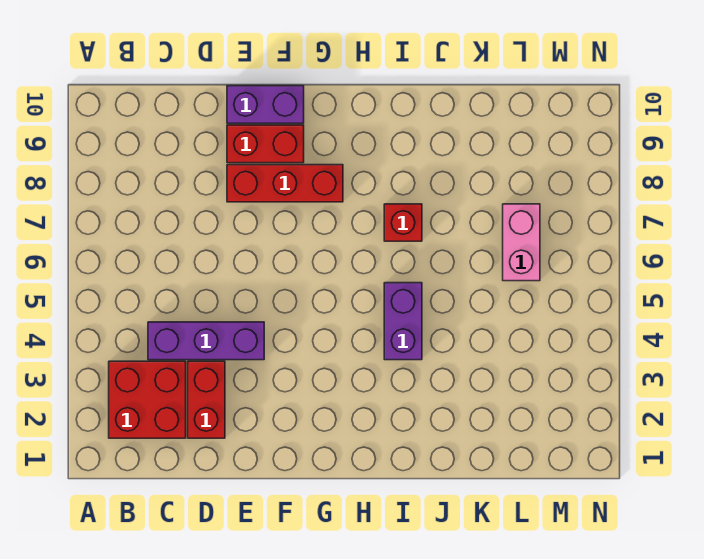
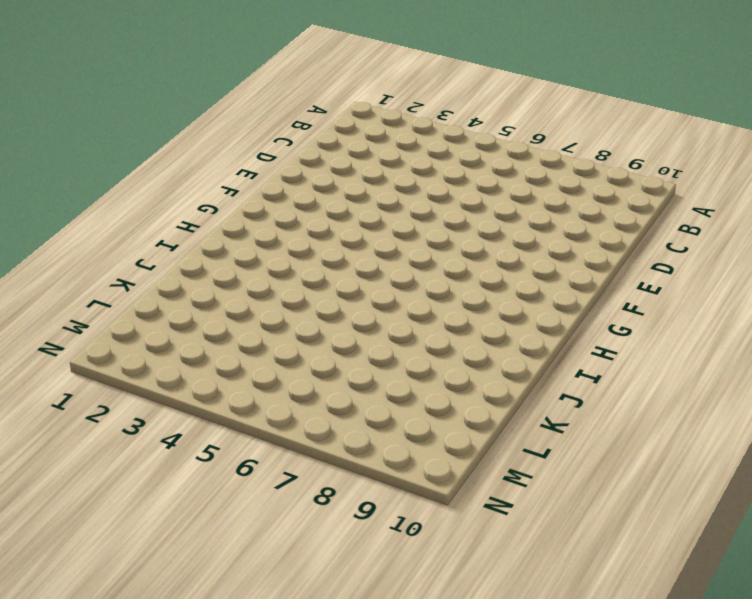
none -> red 2x2 brick [109,361,186,438]
none -> purple 1x3 brick [148,322,264,360]

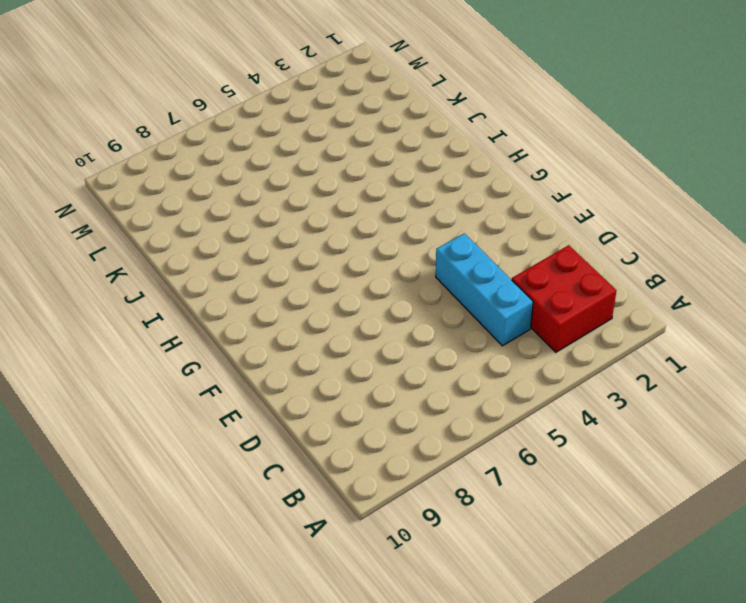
cyan 1x3 brick [436,233,533,346] -> purple 1x3 brick [148,322,264,360]
none -> red 1x2 brick [188,361,225,438]
none -> red 1x3 brick [227,165,343,202]

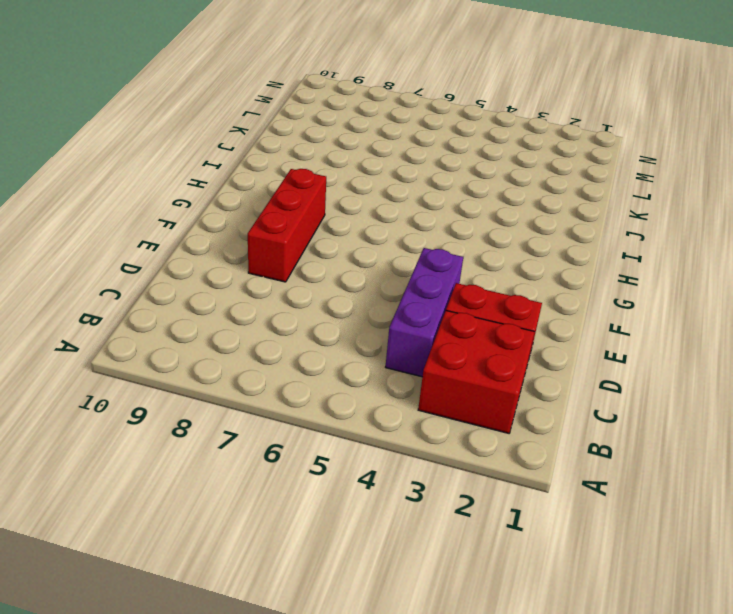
none -> red 1x2 brick [227,125,304,163]
none -> purple 1x2 brick [227,86,304,123]

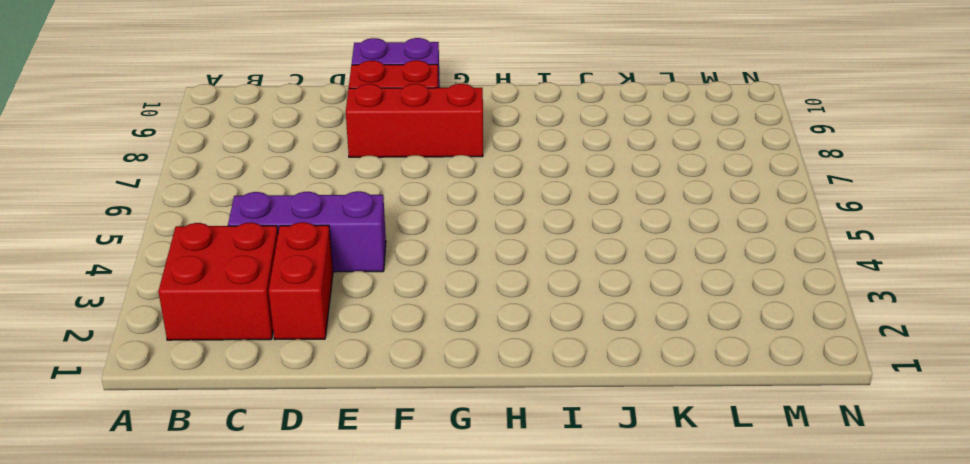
none -> purple 1x2 brick [384,283,422,360]
none -> red 1x1 brick [384,204,422,241]

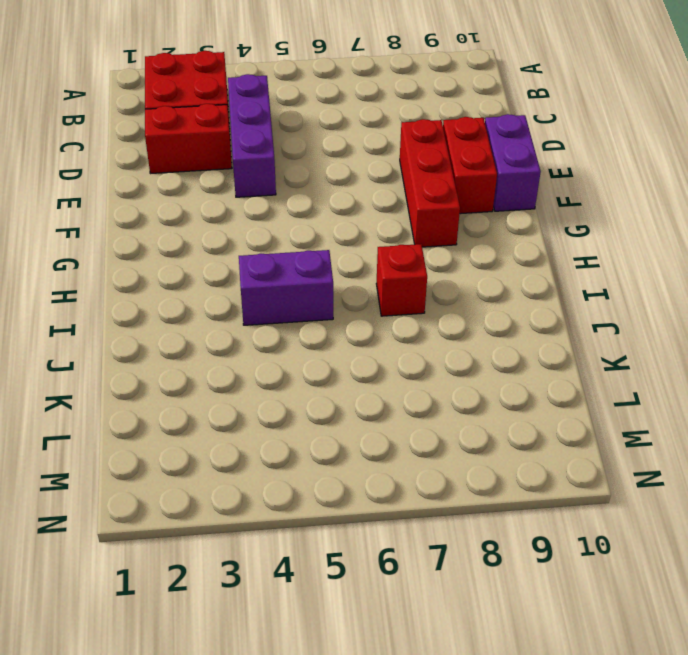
none -> pink 1x2 brick [503,204,540,281]

